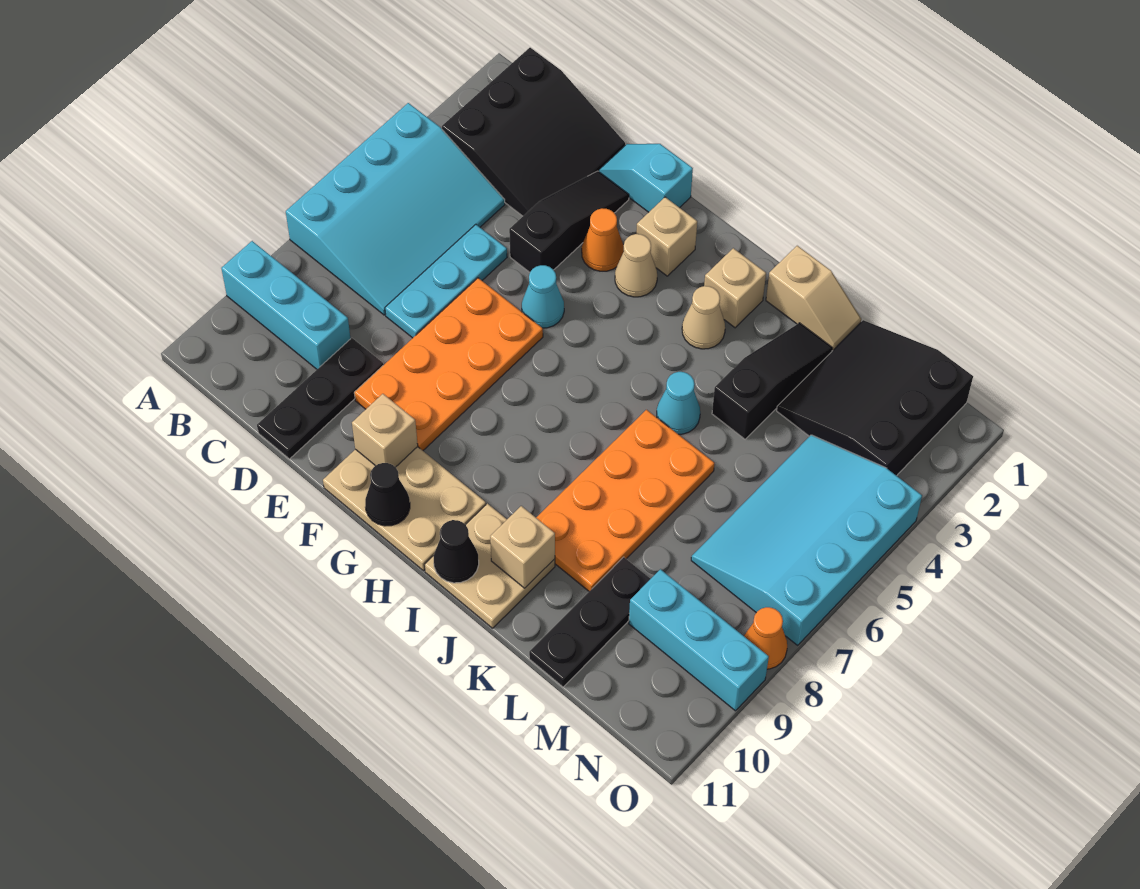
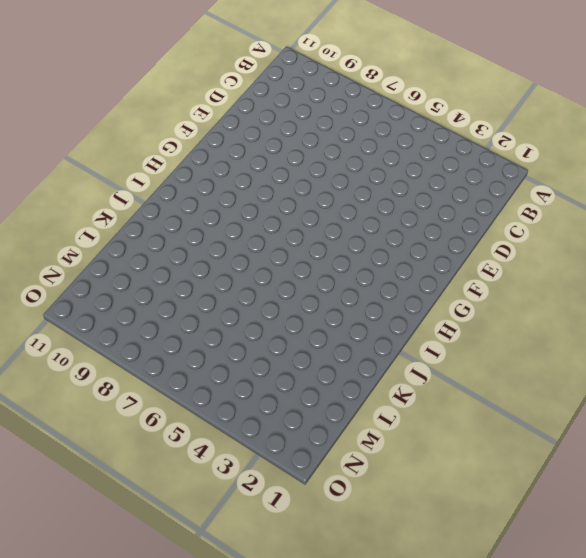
none -> cyan 3x4 slope [286,103,505,315]
none -> cyan 1x3 brick [221,241,351,369]
none -> black 3x3 slope [442,48,625,216]

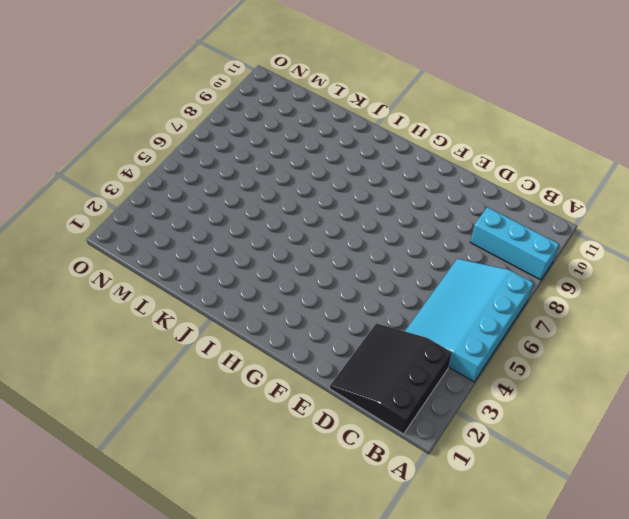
none -> cyan 1x3 plate [385,224,507,338]
none -> black 1x3 plate [257,338,383,459]
none -> cyan 1x2 slope [599,144,693,212]

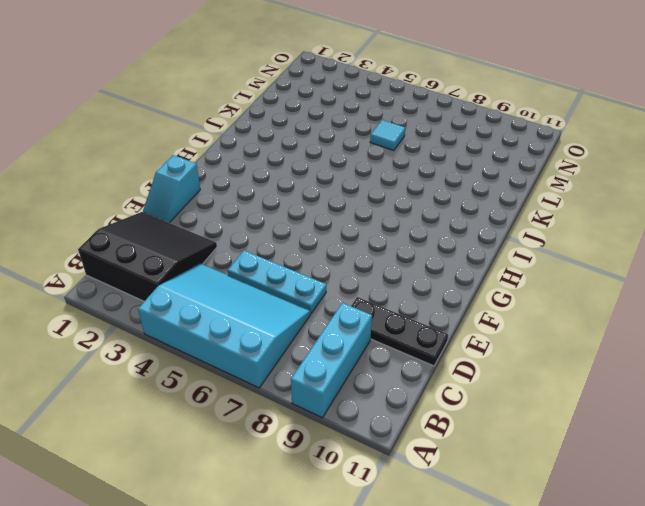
cyan 1x1 tile [370,120,405,150] -> none
none -> black 1x3 slope [509,171,629,272]
none -> orange 2x4 plate [354,278,543,450]
none -> orange 1x1 cone [582,208,624,271]

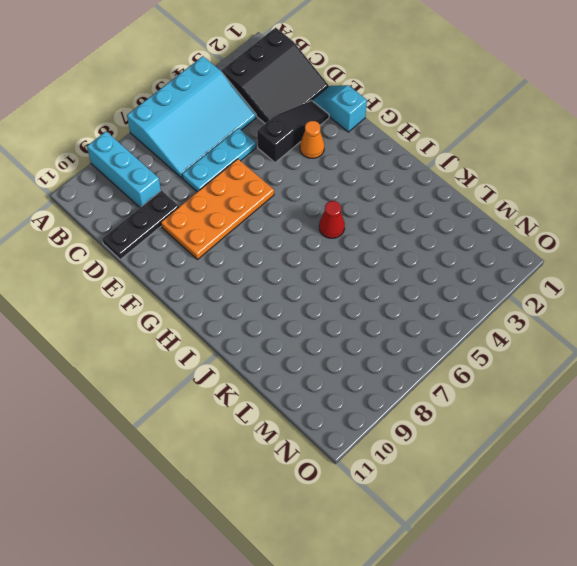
red 1x1 cone [319,201,345,238] -> none
none -> cyan 1x1 cone [522,265,564,328]
none -> tan 2x3 plate [323,447,486,571]
none -> tan 1x1 brick [636,197,697,276]

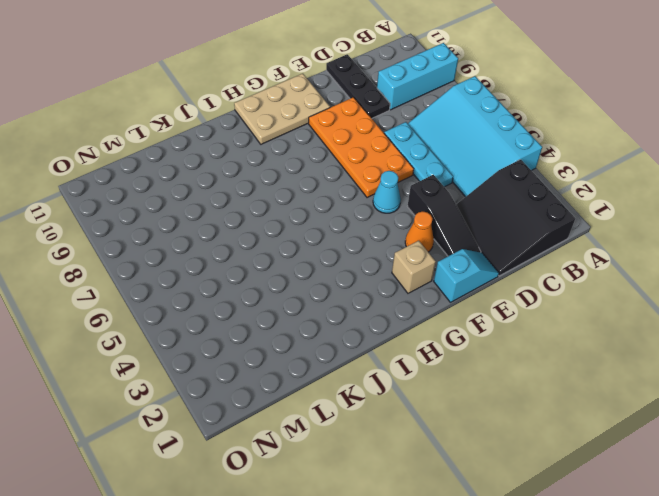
none -> tan 1x1 cone [615,234,657,297]
none -> tan 1x1 brick [704,248,766,328]
none -> tan 1x1 cone [682,286,725,349]

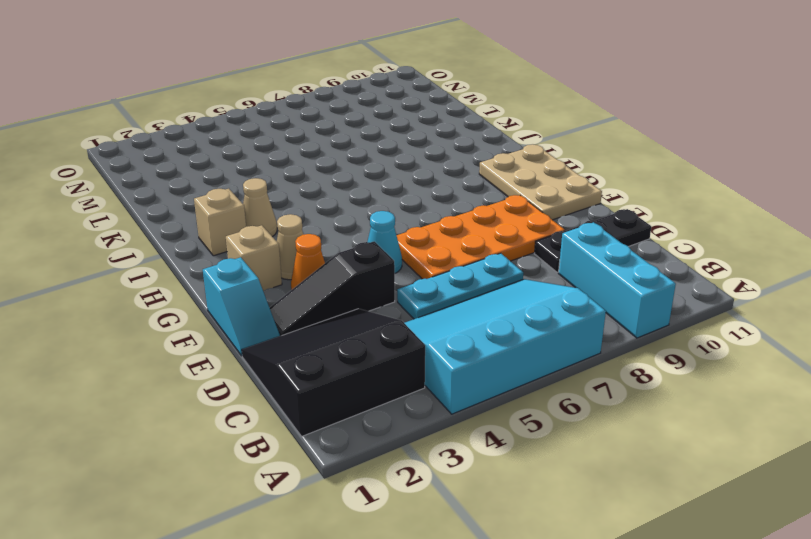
none -> tan 2x2 plate [425,504,555,628]
none -> tan 1x2 slope [766,246,861,351]
none -> cyan 1x1 cone [657,372,700,434]

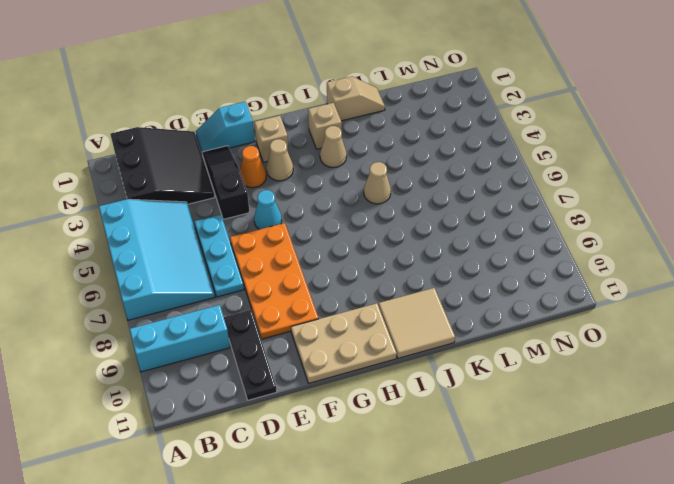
tan 2x2 tile [378,288,455,358] -> tan 2x2 plate [425,504,555,628]
tan 1x1 cone [364,162,391,204] -> cyan 1x1 cone [657,372,700,434]
none -> orange 2x4 plate [536,410,715,591]
none -> black 1x3 slope [712,323,833,439]
none -> black 3x3 slope [777,320,973,476]

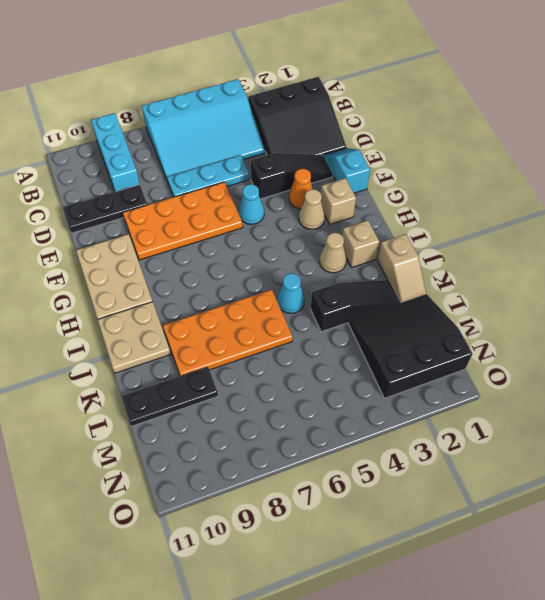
none -> cyan 3x4 slope [691,435,922,645]
none -> cyan 1x3 brick [629,569,769,711]
none -> orange 1x1 cone [744,607,787,669]

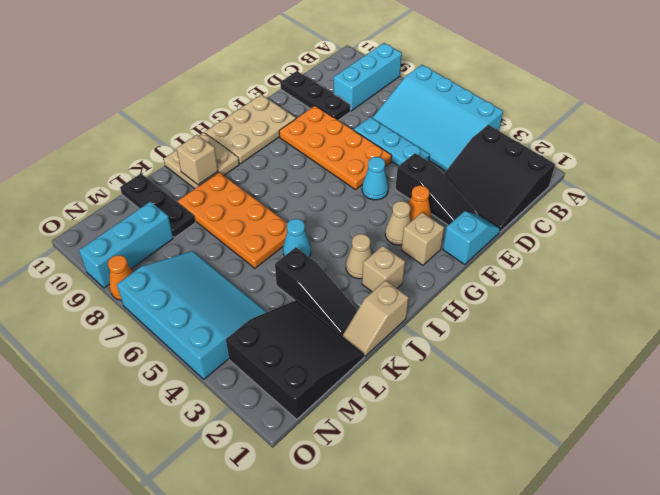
none -> tan 1x1 brick [352,394,418,467]
none -> black 1x1 cone [365,463,410,526]
none -> black 1x1 cone [434,520,479,583]

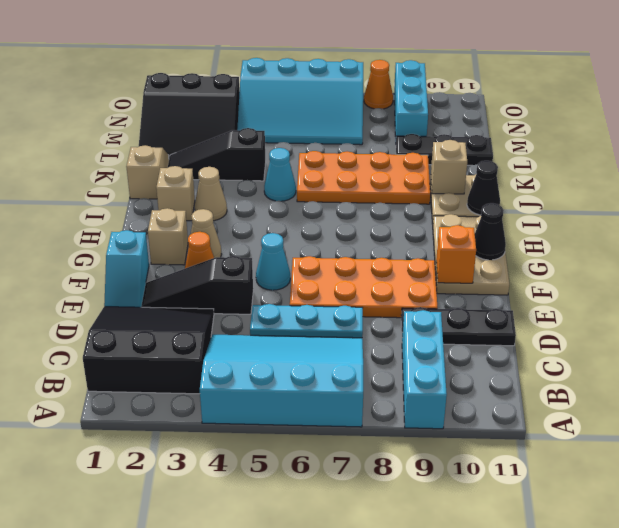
orange 1x1 brick [436,225,476,283] -> tan 1x1 brick [352,394,418,467]

